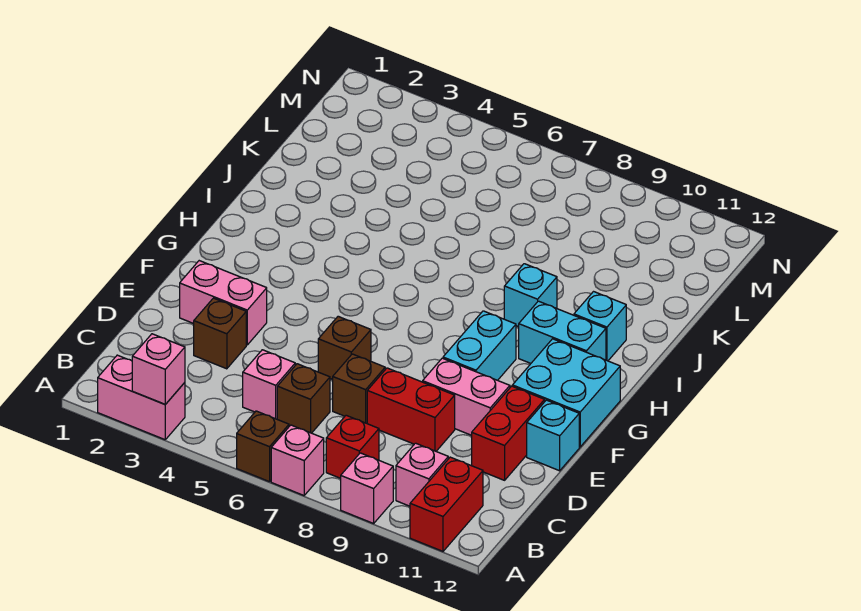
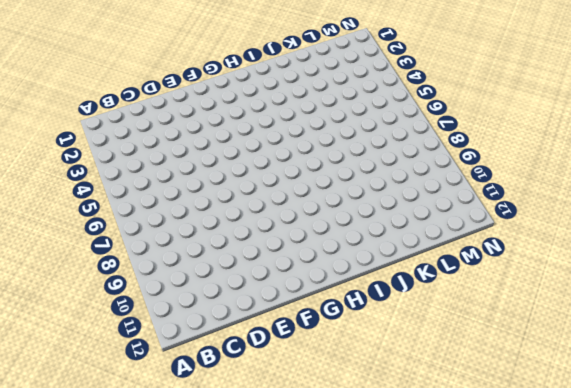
none -> pink 1x2 brick [98,355,185,440]
none -> brown 1x1 brick [237,411,289,482]
none -> pink 1x1 brick [271,425,324,495]

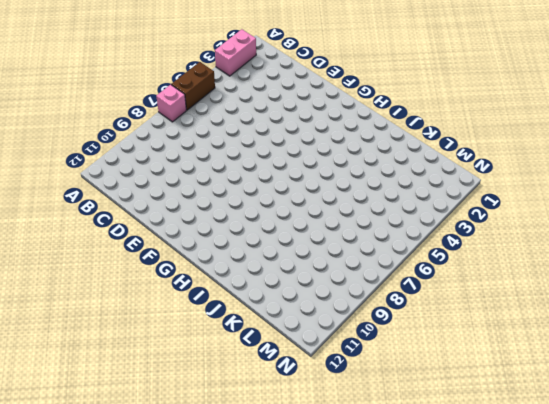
brown 1x2 brick [171,62,215,110] -> brown 1x1 brick [237,411,289,482]
none -> pink 1x1 brick [341,453,393,523]
none -> red 1x2 brick [410,457,483,551]
none -> red 1x1 brick [326,415,379,478]

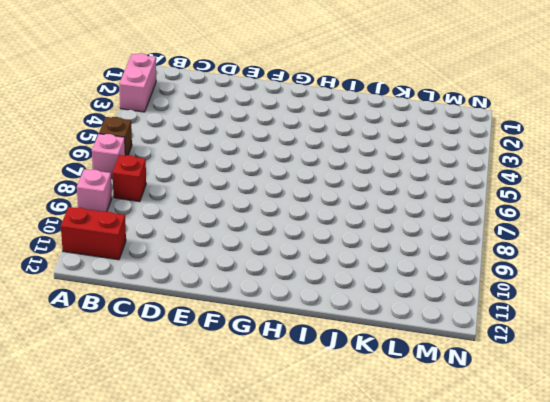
none -> pink 1x1 brick [396,443,448,506]
none -> pink 1x1 brick [243,350,295,419]
none -> brown 1x1 brick [277,364,330,433]

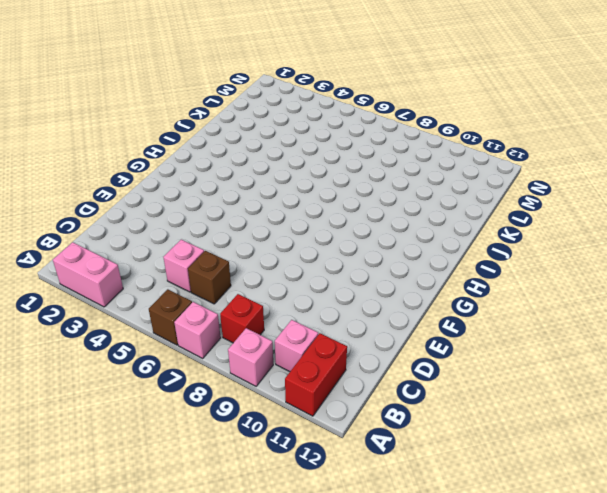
none -> brown 1x1 brick [194,298,246,369]
none -> brown 1x1 brick [333,354,385,423]
none -> red 1x2 brick [367,368,455,451]

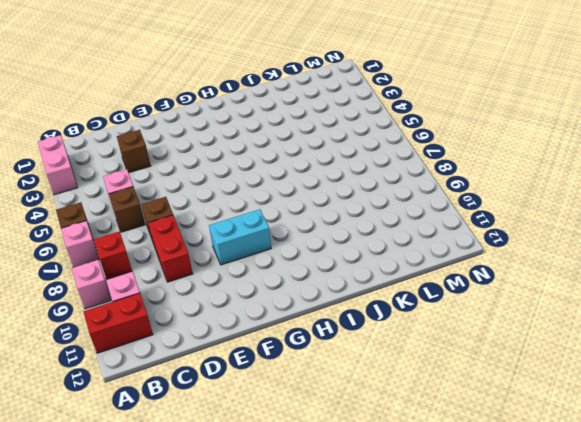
none -> red 1x2 brick [472,386,545,480]
none -> pink 1x2 brick [180,261,267,345]
none -> brown 1x1 brick [318,316,371,379]

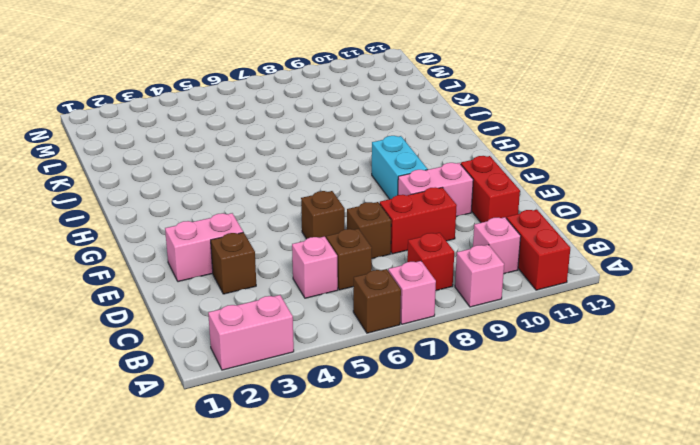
none -> cyan 1x1 brick [527,400,579,471]
none -> cyan 2x2 brick [512,339,620,447]
none -> cyan 1x2 brick [519,301,606,363]

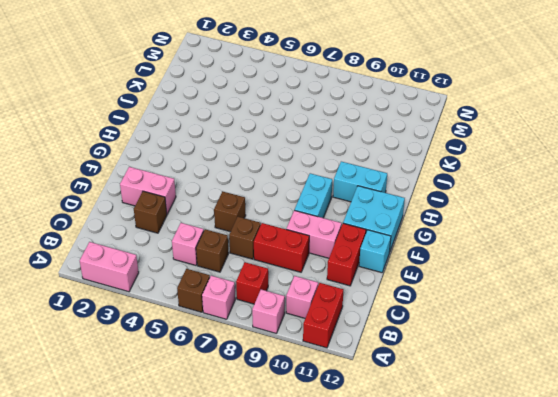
none -> cyan 1x1 brick [504,264,557,327]
none -> cyan 1x1 brick [574,292,626,361]
none -> pink 1x1 brick [132,334,185,404]

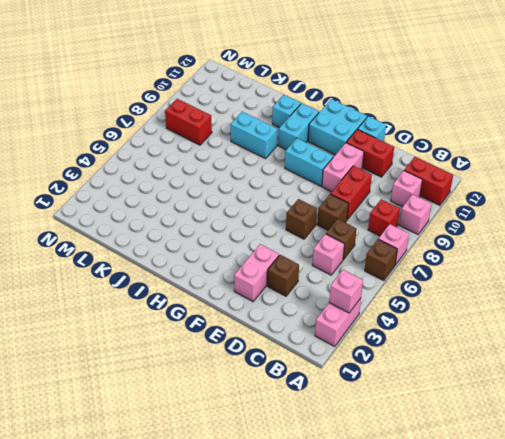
cyan 1x2 brick [230,112,277,159] -> cyan 1x1 brick [504,264,557,327]
red 1x2 brick [165,99,212,145] -> none

